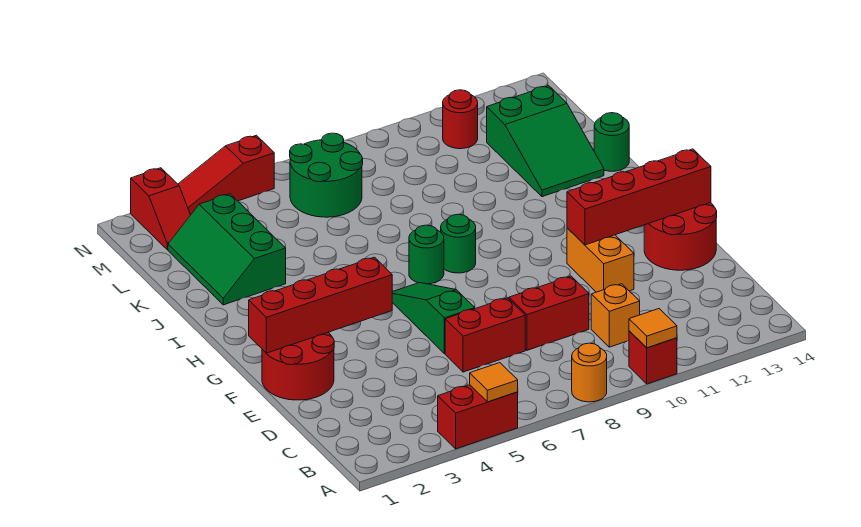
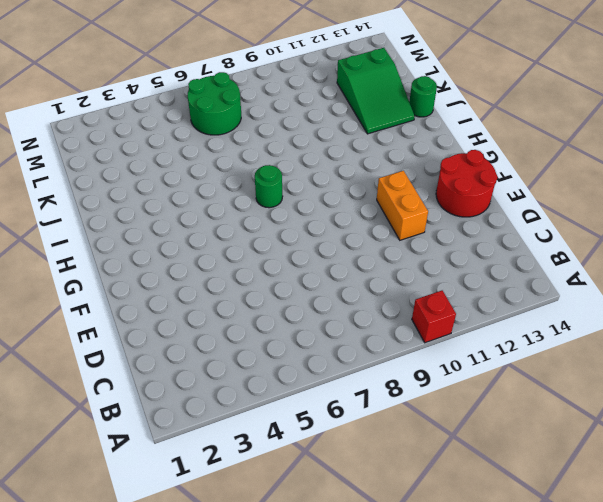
none -> red 1x2 brick [438,385,518,449]
none -> orange 1x1 round brick [572,343,607,402]
none -> orange 1x1 brick [591,284,640,347]

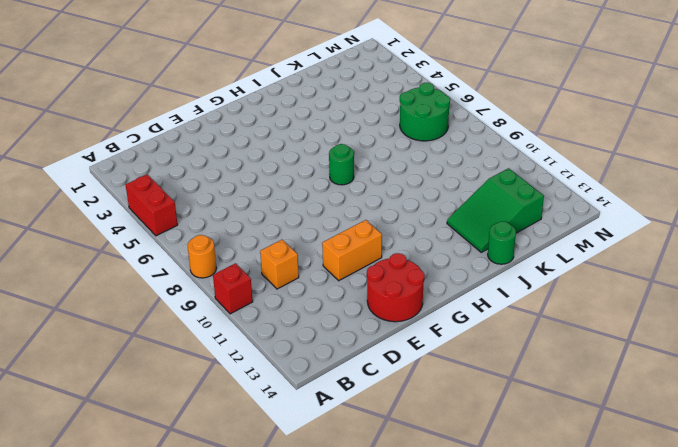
none -> red 1x2 brick [445,298,525,372]
none -> red 1x2 brick [509,276,589,350]
none -> red 2x2 round brick [262,332,334,400]

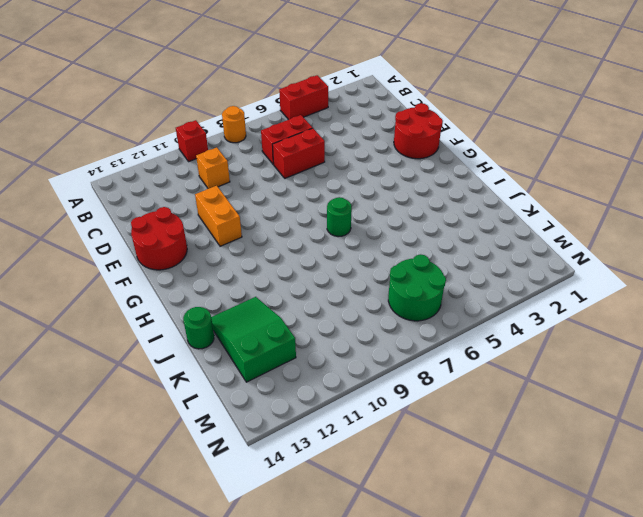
red 1x2 brick [261,115,312,164] -> red 1x2 brick moved to [509,276,589,350]
none -> green 1x3 slope [392,283,475,354]
none -> green 1x1 round brick [441,214,476,273]
none -> green 2x3 slope [168,194,286,305]

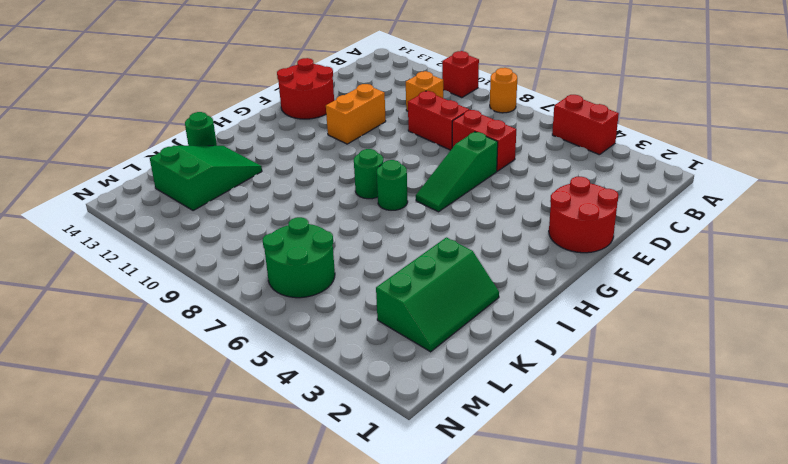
none -> red 1x2 slope [131,168,190,250]
none -> red 1x1 round brick [443,90,478,149]
none -> red 1x3 slope [178,135,274,215]

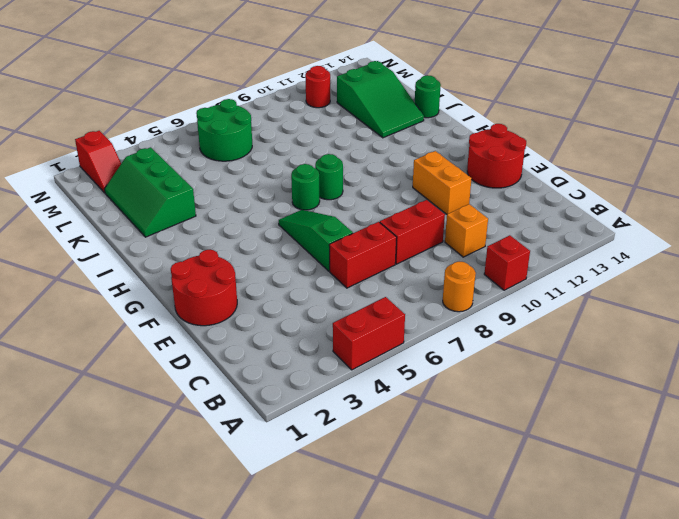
none -> red 1x3 slope [178,135,274,215]
none -> orange 1x1 tile [470,363,518,402]
none -> orange 1x1 tile [629,309,677,348]

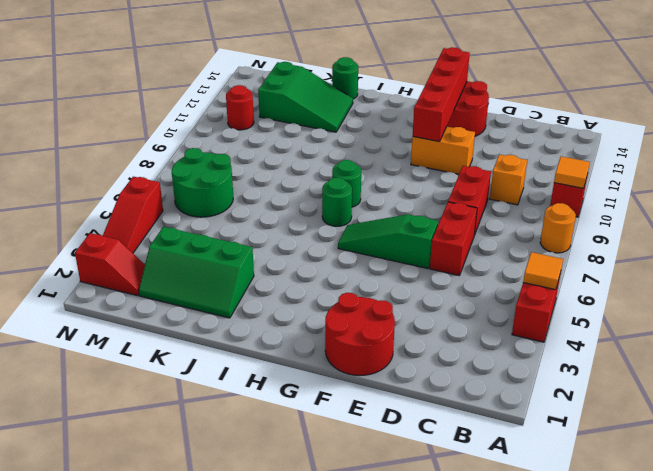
none -> red 1x4 brick [249,257,392,353]

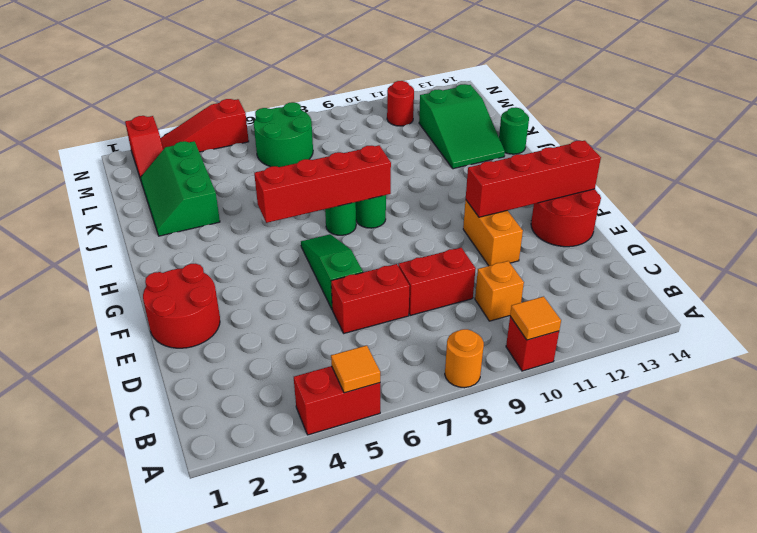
red 1x4 brick [254,145,391,223] -> red 1x4 brick moved to [249,257,392,353]

